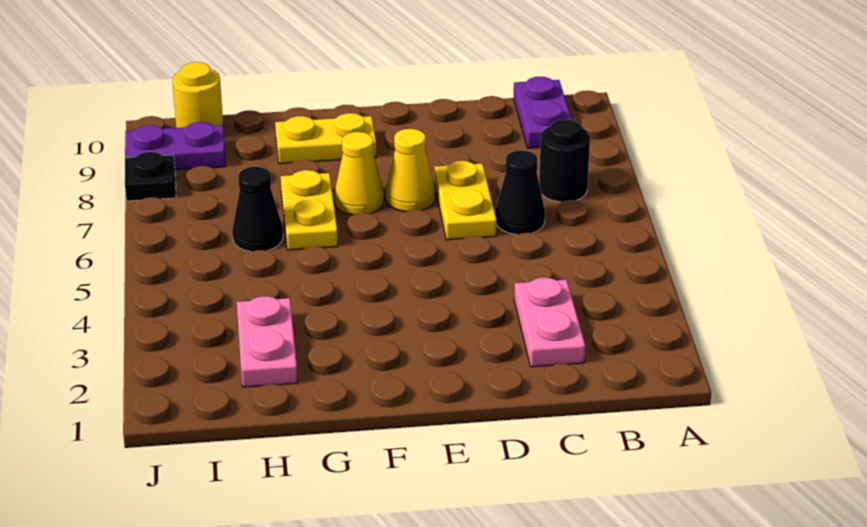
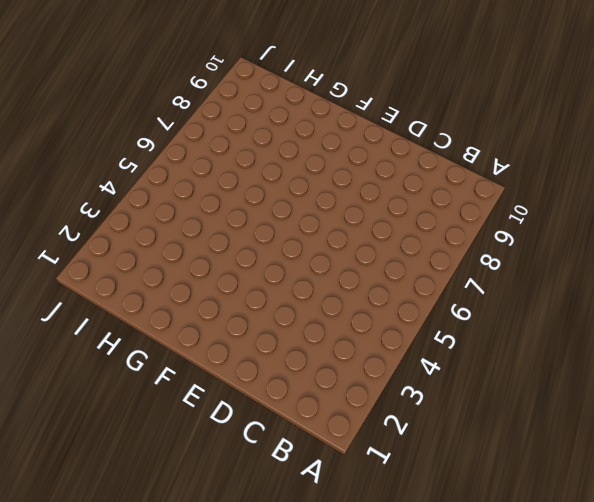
none -> black 1x1 round brick [539,119,590,202]
none -> purple 1x2 plate [514,77,572,148]
none -> pink 1x2 plate [514,278,585,367]

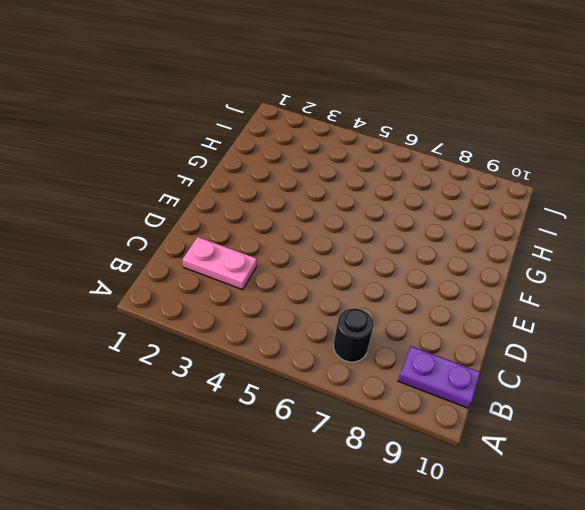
none -> black 1x1 cone [495,150,545,235]
none -> yellow 1x2 plate [435,161,497,240]
none -> yellow 1x1 cone [386,129,435,212]

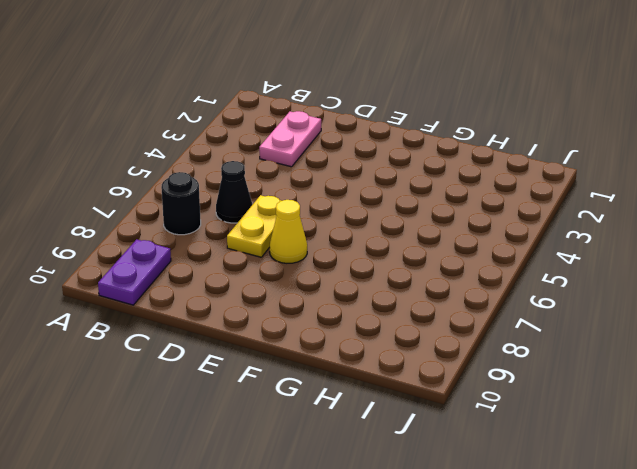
none -> yellow 1x1 cone [334,132,384,215]
none -> yellow 1x2 plate [275,113,376,164]
none -> yellow 1x2 plate [281,170,338,250]

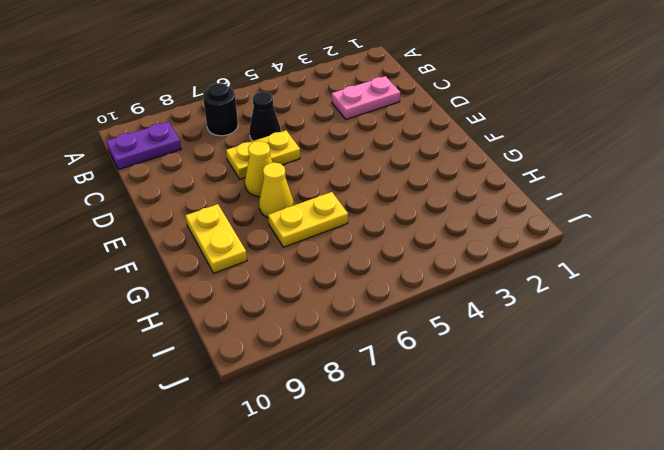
none -> pink 1x2 plate [237,296,298,387]
none -> black 1x1 cone [232,167,283,252]
none -> purple 1x2 plate [125,122,226,170]

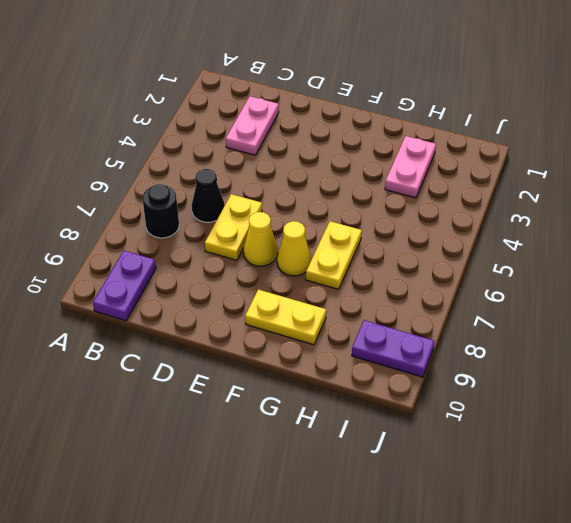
none -> black 1x1 cone [232,167,283,252]
none -> yellow 1x1 round brick [172,62,223,128]
none -> black 1x1 plate [125,152,176,201]

